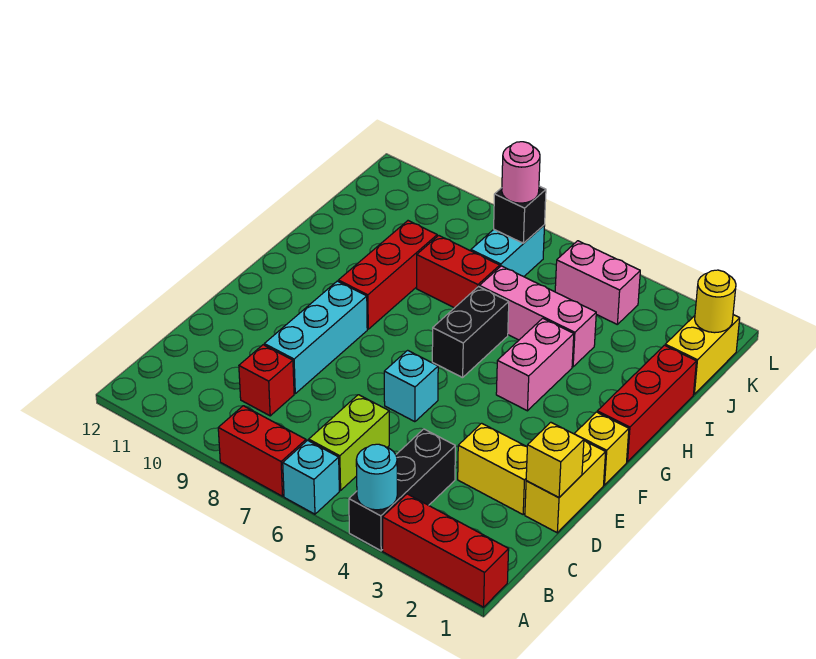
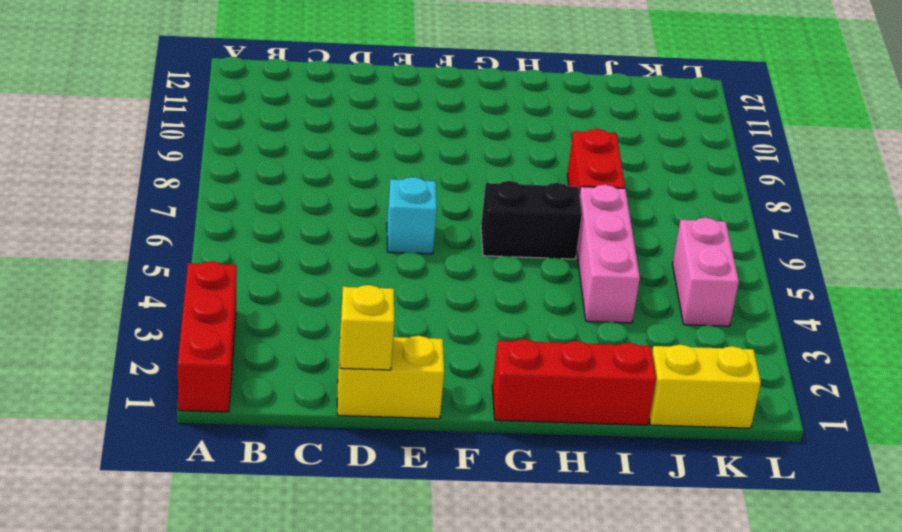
none -> black 1x3 brick [349,429,455,551]
none -> cyan 1x1 brick [283,440,339,514]
none -> red 1x2 brick [218,406,306,496]

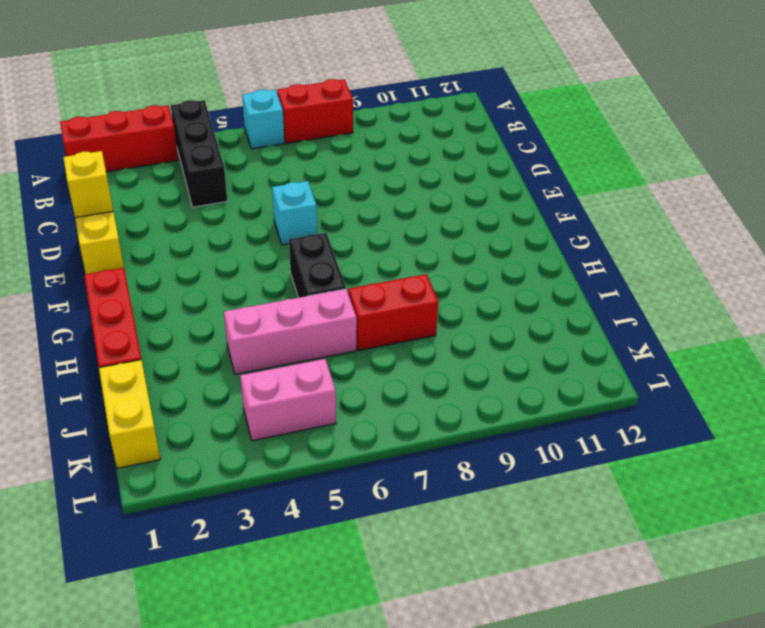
none -> lime 1x2 brick [309,395,389,490]
none -> red 1x1 brick [239,345,294,416]
none -> yellow 1x2 brick [458,423,527,514]

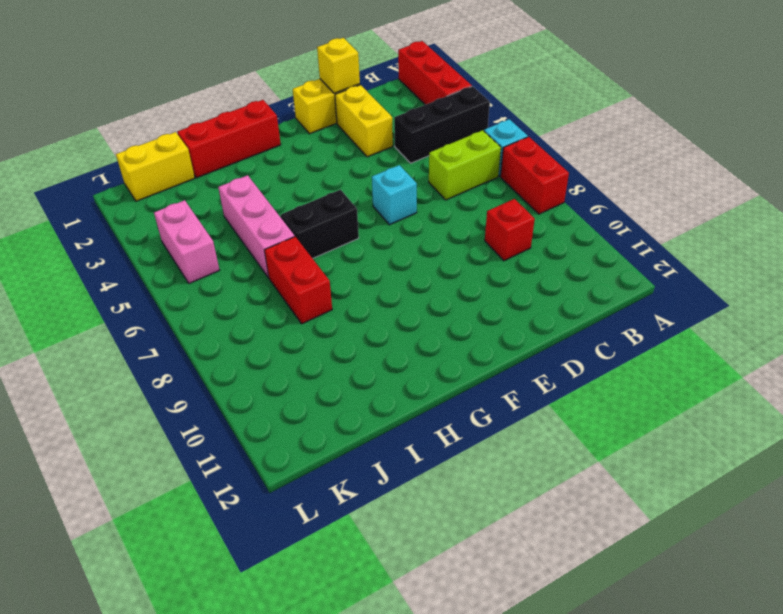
none -> cyan 1x3 brick [264,281,367,394]
none -> yellow 1x1 brick [574,412,629,485]
none -> pink 1x2 brick [496,318,574,411]

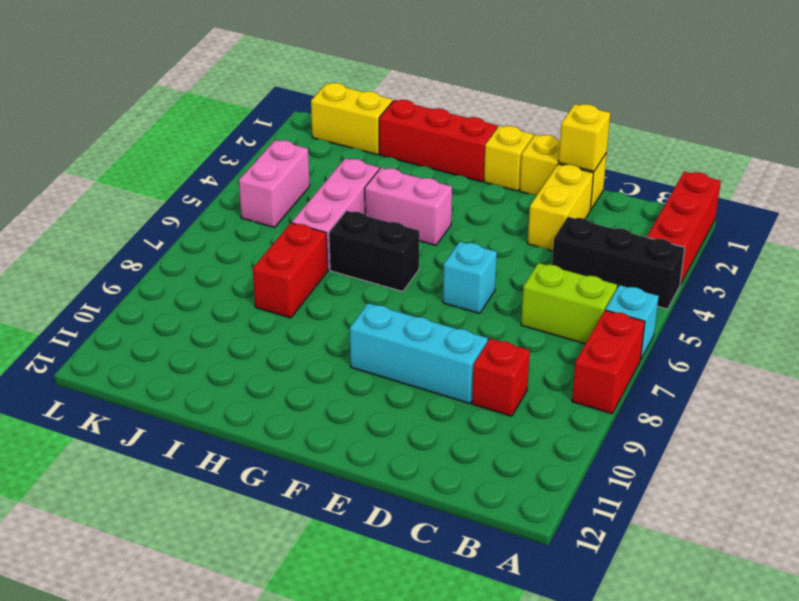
none -> red 1x3 brick [338,221,437,329]
none -> cyan 1x2 brick [471,225,545,277]
none -> cyan 1x1 round brick [356,444,397,510]

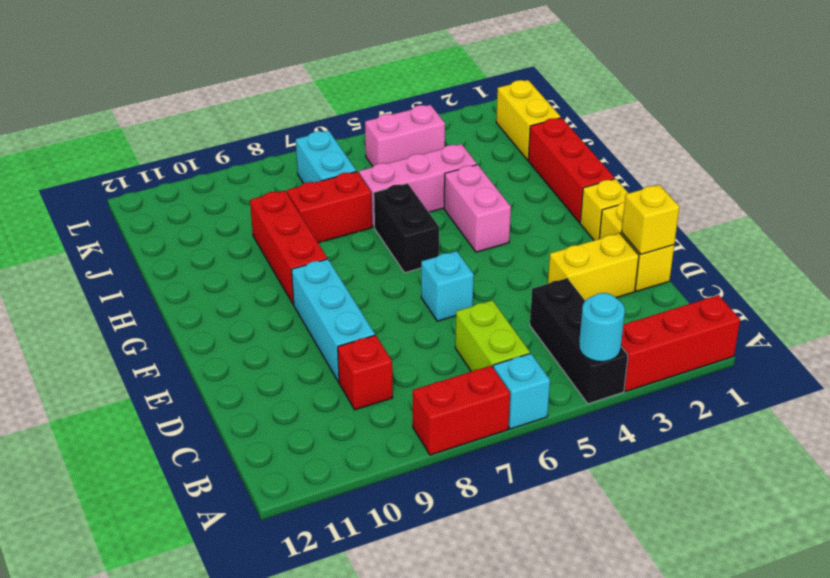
none -> yellow 1x1 round brick [695,270,736,333]
none -> black 1x1 brick [494,186,546,243]
none -> pink 1x1 round brick [502,142,540,203]

